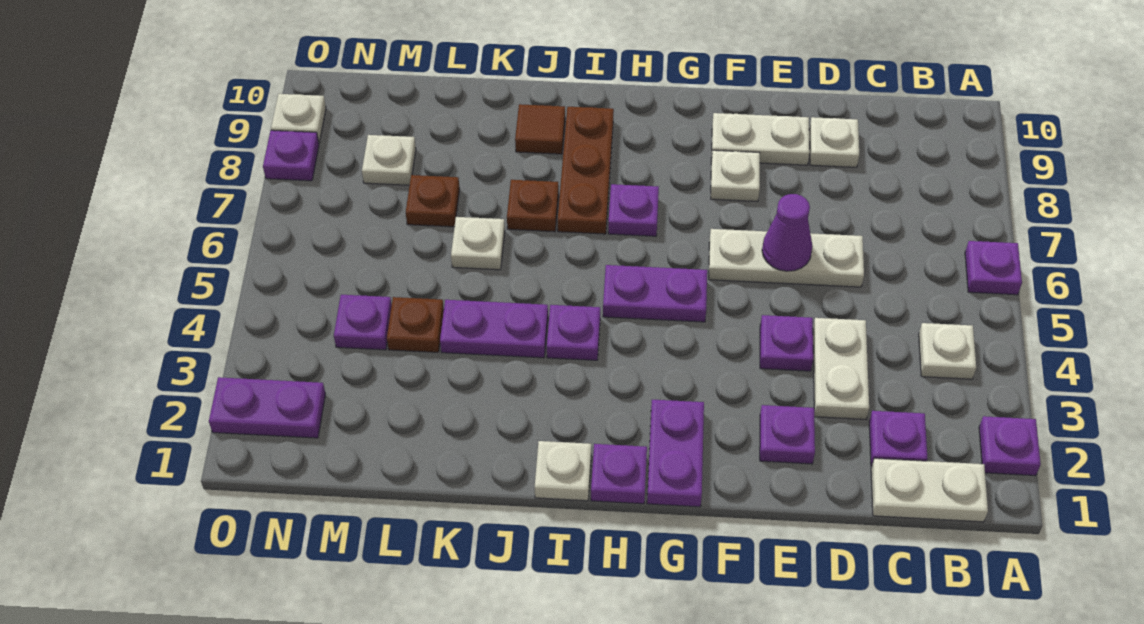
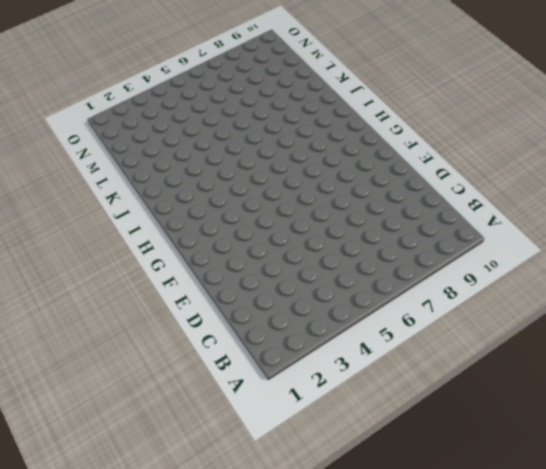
none -> purple 1x1 plate [979,416,1041,476]
none -> purple 1x1 plate [965,241,1022,295]
none -> white 1x2 plate [871,458,988,522]
none -> white 1x1 plate [919,323,976,379]

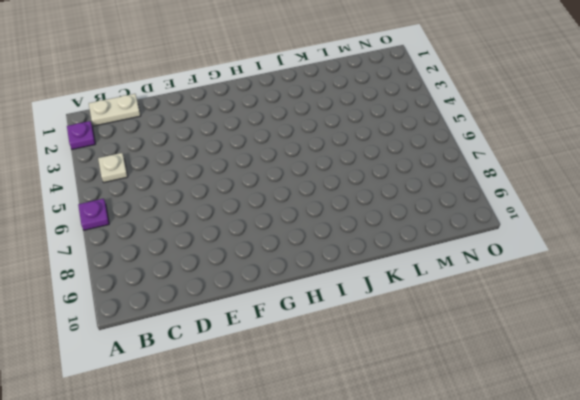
none -> purple 1x1 plate [869,411,927,467]
none -> white 1x2 plate [813,318,869,419]
none -> white 1x3 plate [709,229,864,287]
none -> white 1x1 plate [809,117,859,167]

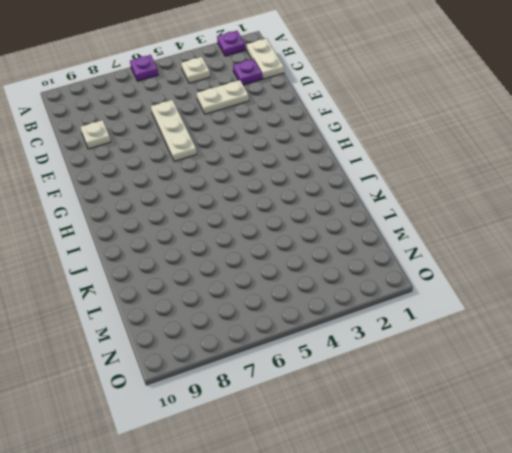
none -> purple 1x1 plate [760,405,815,464]
none -> purple 1x1 plate [760,315,813,371]
none -> white 1x2 plate [711,113,810,165]
none -> white 1x1 plate [711,150,760,201]

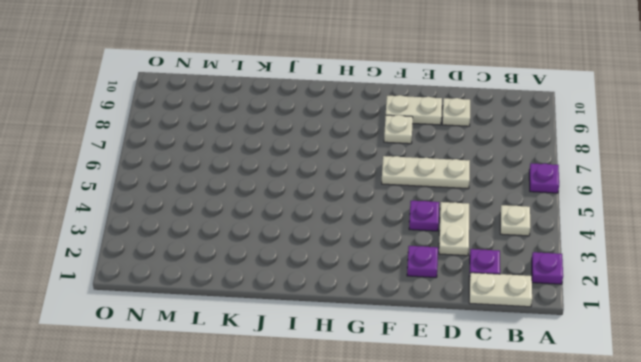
none -> purple 1x2 plate [647,400,704,507]
none -> purple 1x2 plate [603,265,707,322]
none -> purple 1x1 plate [591,444,647,504]
none -> purple 1x1 plate [608,184,659,236]

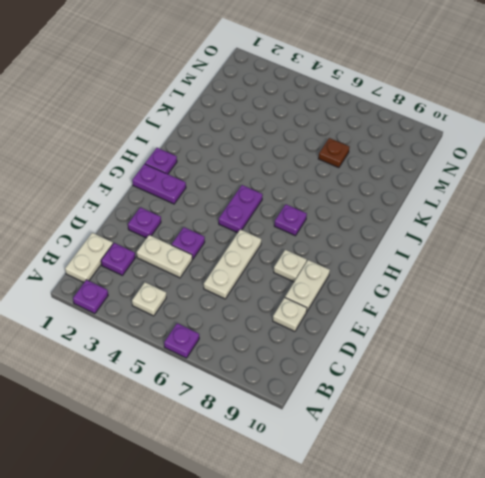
none -> white 1x1 plate [535,441,591,501]
none -> purple 1x1 plate [547,305,600,360]
none -> brown 1x3 plate [558,107,614,234]
none -> purple 1x2 plate [440,300,548,358]

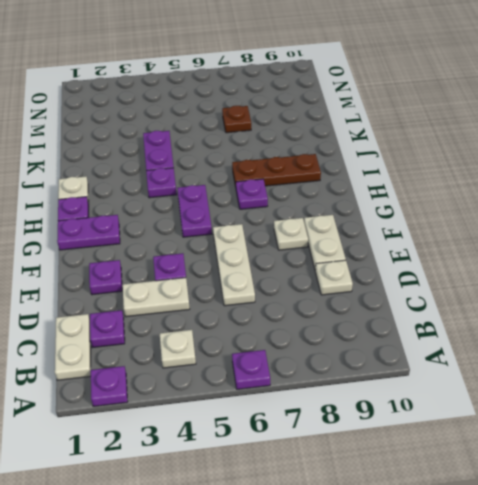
none -> brown 1x1 plate [507,180,559,232]
none -> brown 1x1 tile [515,104,565,154]
none -> white 1x1 plate [451,217,505,270]
none -> brown 1x1 plate [387,297,444,352]

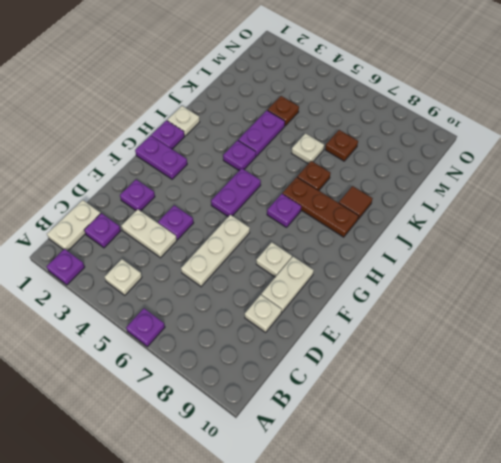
none -> purple 1x1 plate [334,295,392,350]
none -> white 1x1 plate [362,135,416,185]
none -> purple 1x2 plate [209,377,325,438]
none -> purple 1x1 plate [263,130,319,181]

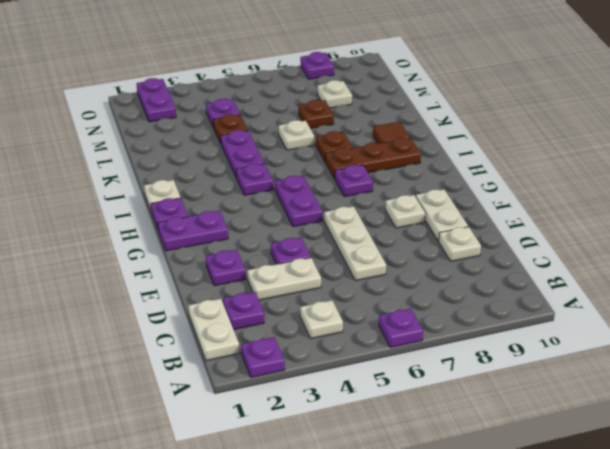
none -> white 1x1 plate [271,94,326,142]
none -> purple 1x1 cone [762,194,813,271]

